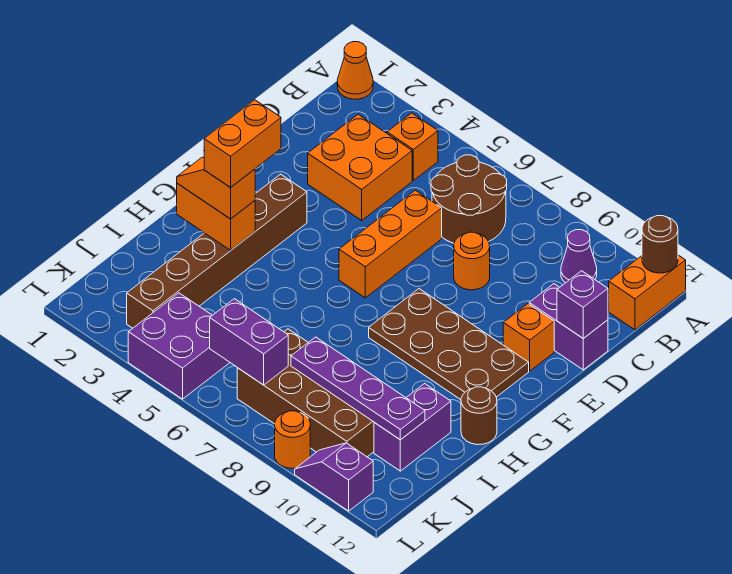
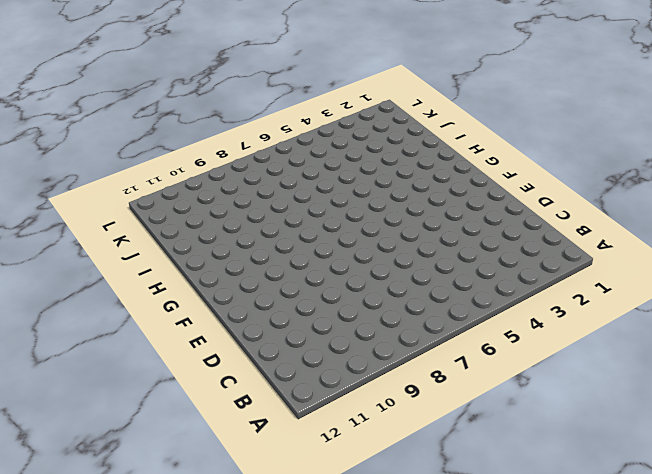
none -> orange 1x1 cone [337,42,373,99]
none -> orange 1x2 brick [609,255,686,330]
none -> orange 1x1 brick [387,113,438,180]

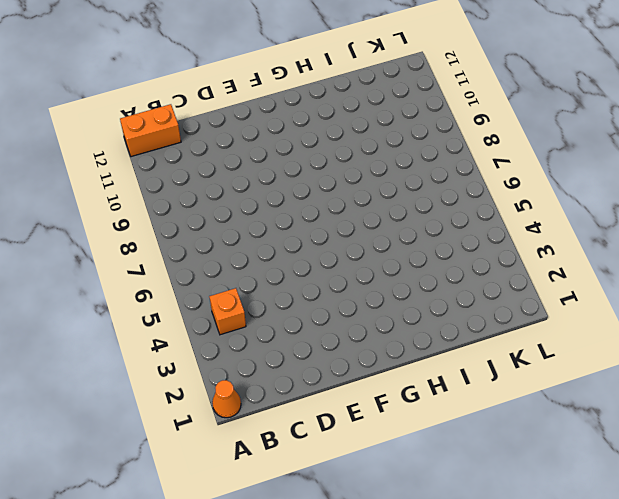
none -> brown 2x2 round brick [431,155,507,243]
none -> purple 1x1 cone [561,230,597,283]
none -> orange 2x2 brick [308,114,412,220]

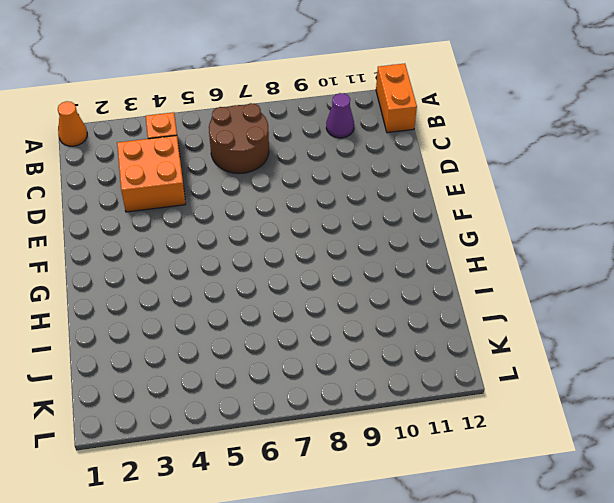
none -> orange 1x3 brick [339,190,442,298]
none -> orange 1x1 round brick [454,232,490,290]
none -> purple 1x2 brick [529,284,608,370]

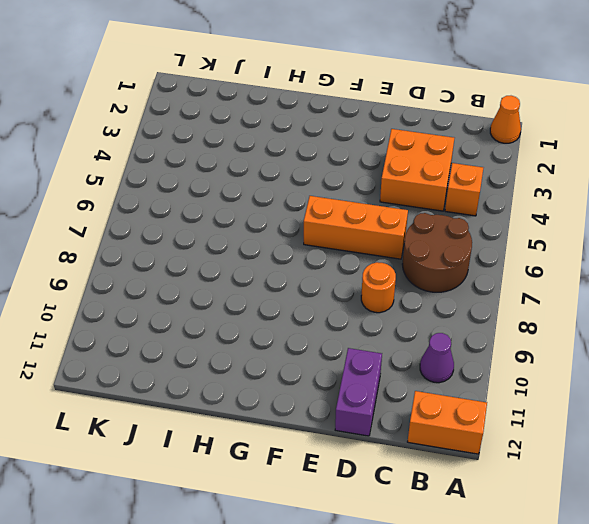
none -> orange 1x1 brick [503,304,554,371]
none -> brown 1x6 brick [127,174,307,328]
none -> brown 2x4 plate [369,289,529,400]

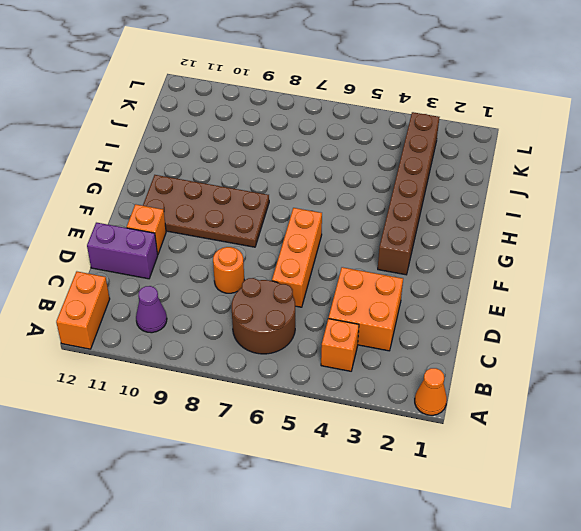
none -> brown 1x1 round brick [461,387,497,445]
none -> purple 1x2 brick [374,384,451,471]
none -> brown 2x4 brick [237,329,374,457]

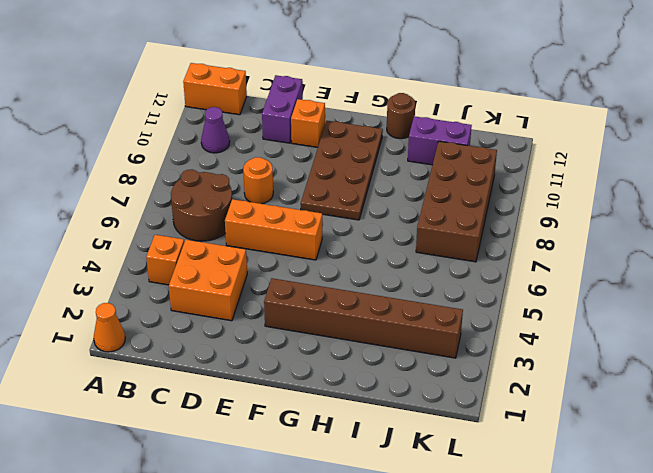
none -> purple 2x2 brick [128,293,230,399]
none -> orange 1x1 round brick [275,411,310,468]
none -> purple 1x2 slope [295,443,373,511]

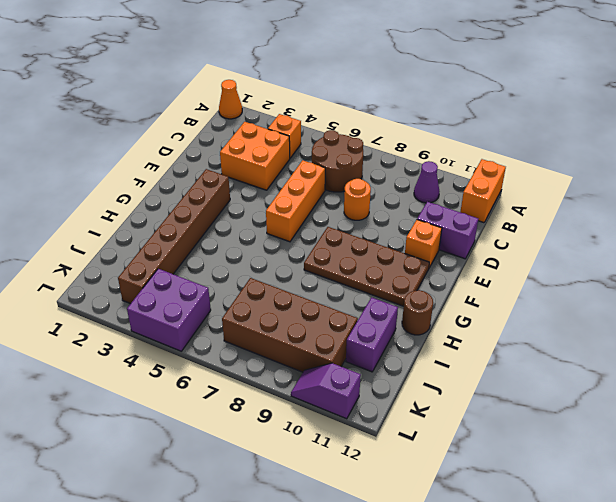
none -> orange 1x1 round brick [275,411,310,468]
none -> brown 1x1 round brick [642,216,678,273]
none -> purple 1x1 brick [557,271,608,338]

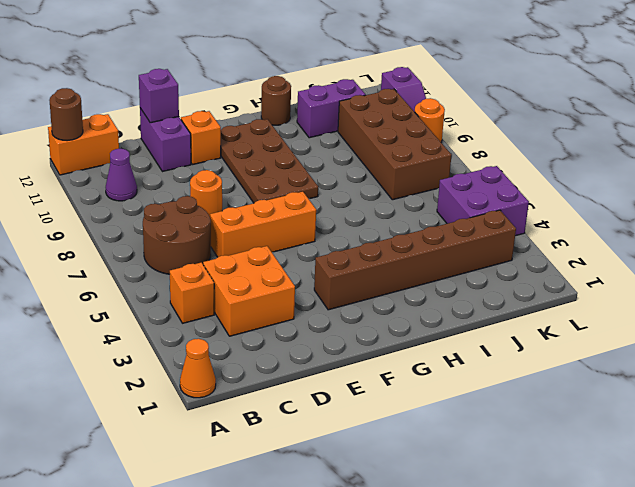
none -> orange 1x2 brick [177,183,255,250]
none -> purple 1x4 plate [291,337,425,440]
none -> purple 1x2 brick [210,299,288,385]

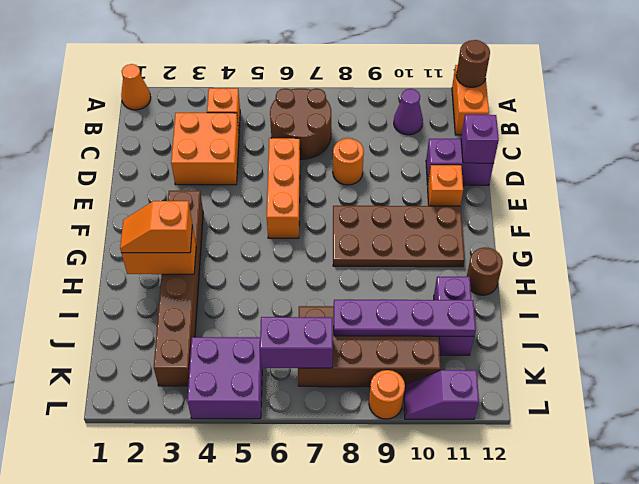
none -> orange 1x2 brick [204,100,281,188]

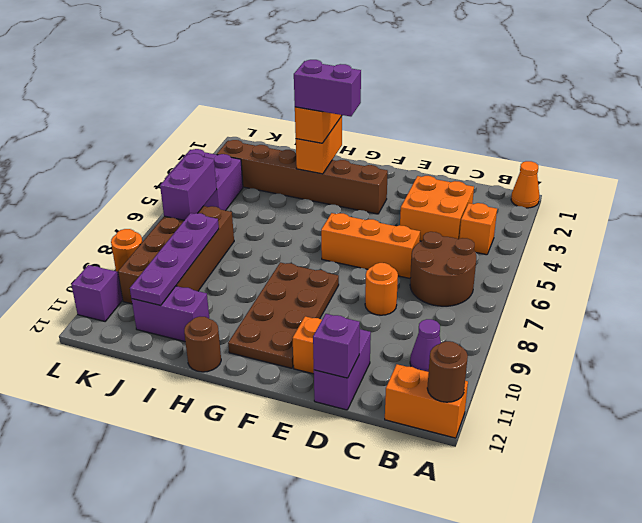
purple 1x2 brick [294,60,361,116] -> orange 1x2 brick [204,100,281,188]

